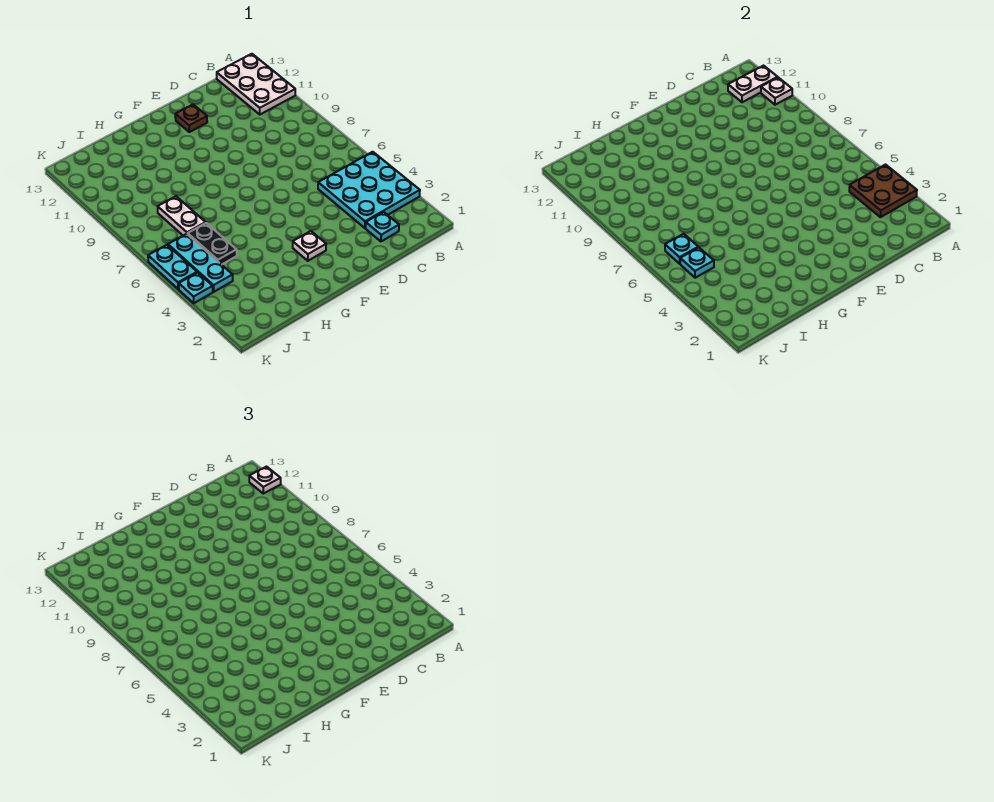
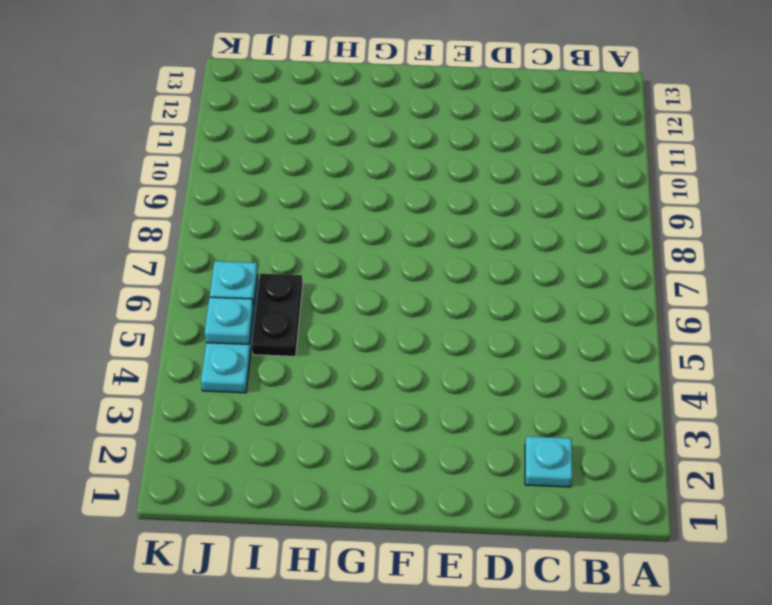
none -> cyan 3x3 plate [318,152,420,228]
none -> white 2x3 plate [217,54,295,114]
none -> brown 1x1 plate [175,104,207,132]

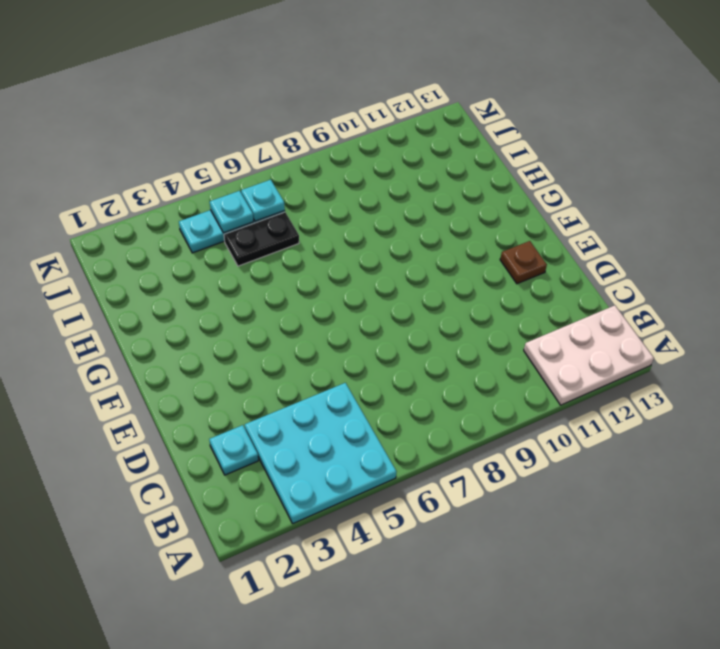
none -> white 1x1 plate [293,231,326,261]
none -> white 1x2 plate [158,196,206,235]
none -> cyan 1x1 plate [179,273,213,303]

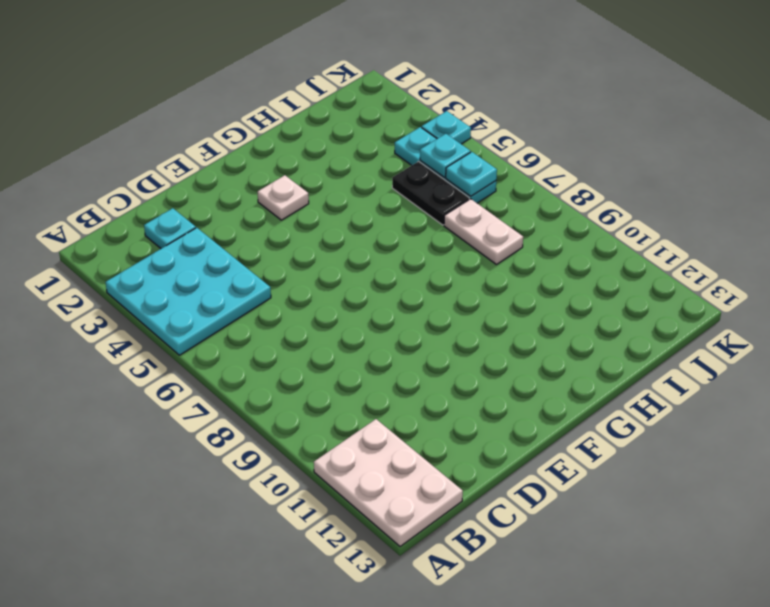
none -> brown 1x1 plate [175,104,207,132]
none -> cyan 1x2 plate [148,245,197,289]
none -> brown 2x2 plate [849,165,917,217]

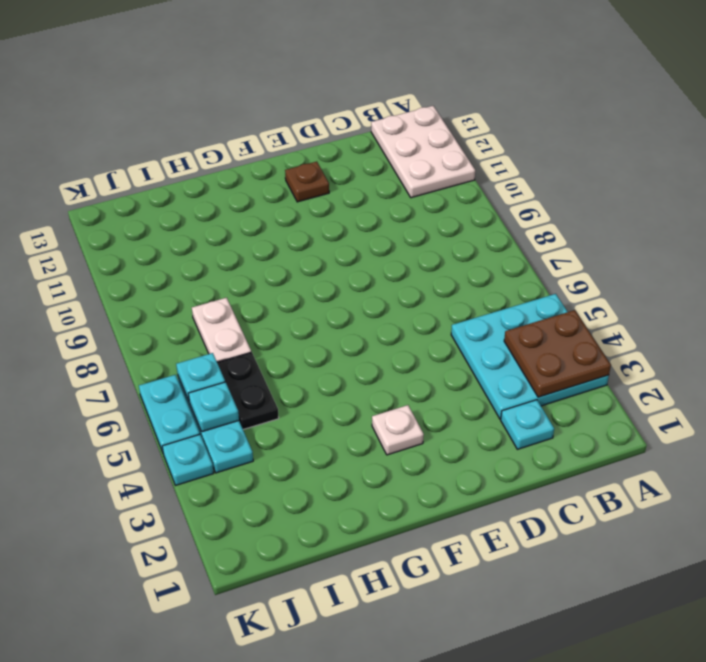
none -> white 1x1 plate [761,78,792,105]
none -> white 1x2 plate [728,66,778,102]
none -> white 1x1 plate [249,467,281,494]

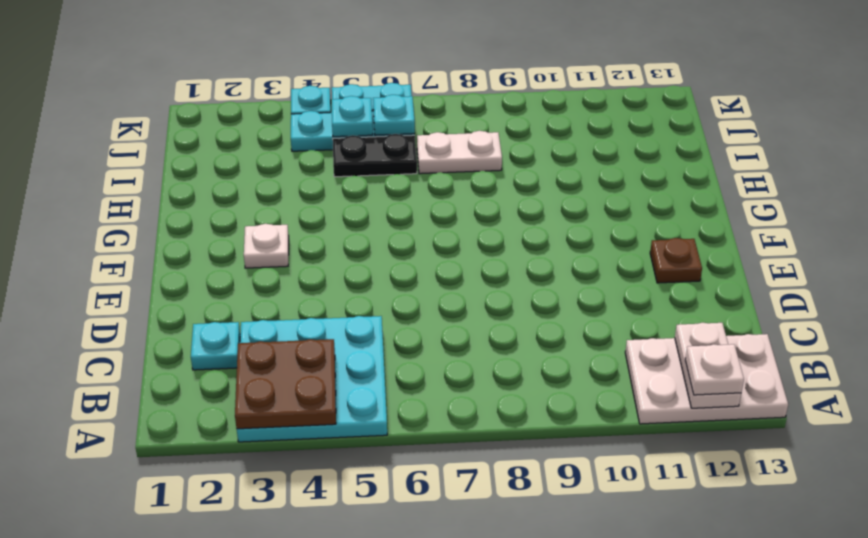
none -> white 1x1 plate [761,78,792,105]

